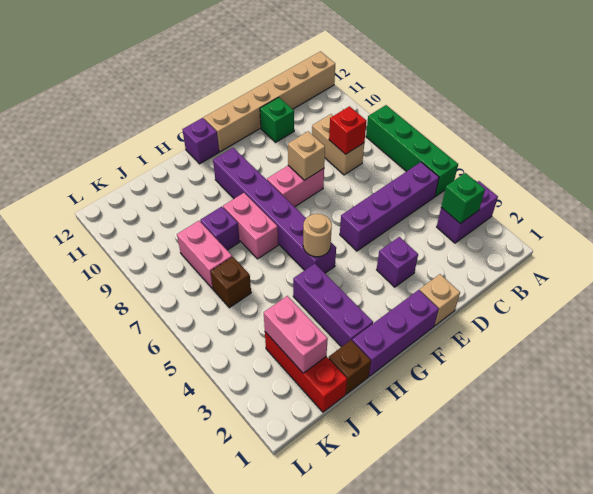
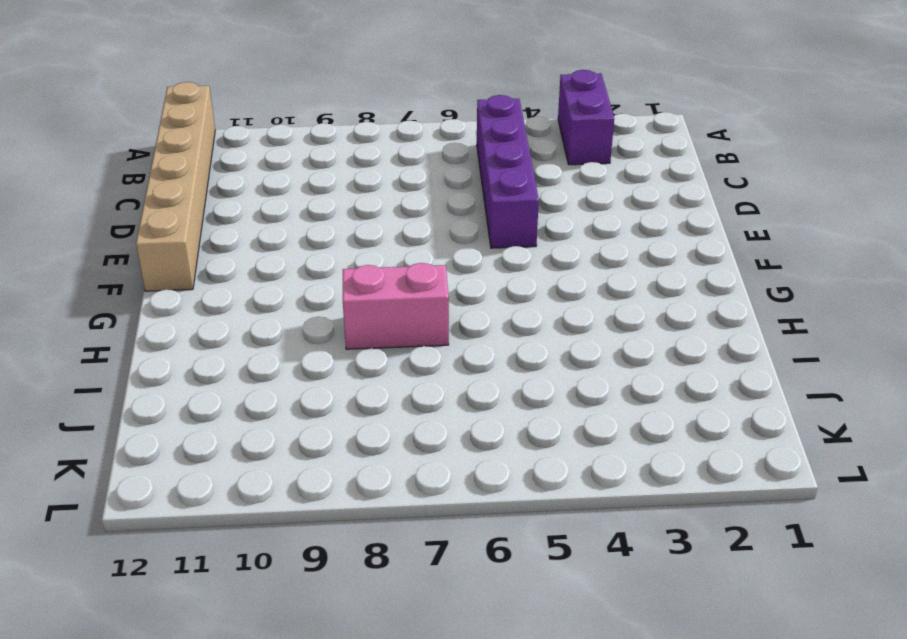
none -> green 1x4 brick [366,105,458,196]
none -> tan 1x2 brick [312,114,364,175]
none -> green 1x1 brick [260,97,294,142]

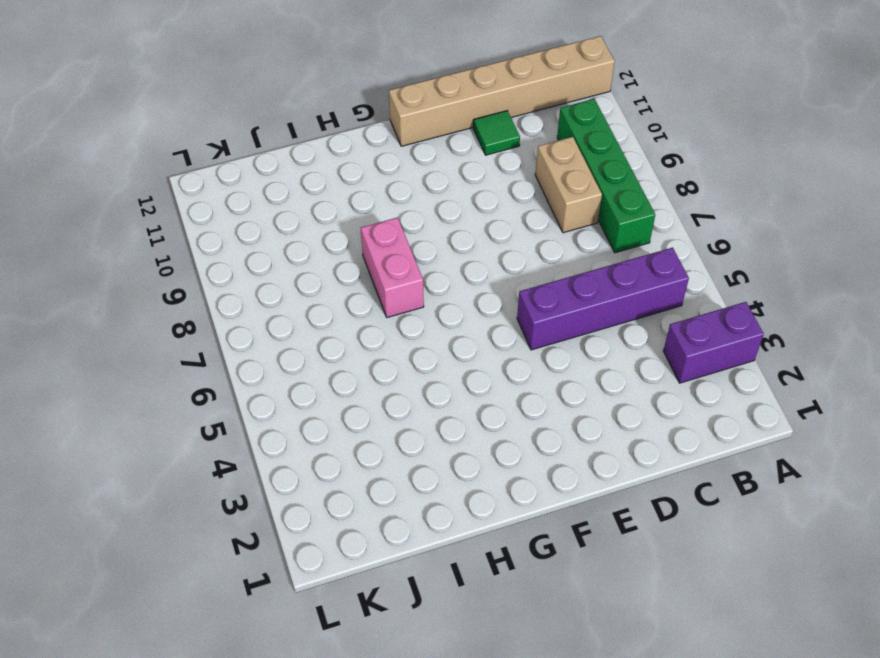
green 1x4 brick [557,99,655,253] -> green 1x4 brick moved to [366,105,458,196]
green 1x1 tile [473,111,520,155] -> green 1x1 brick [260,97,294,142]
none -> tan 1x1 brick [420,274,460,326]
none -> purple 1x1 brick [377,237,418,287]
none -> pink 1x2 brick [267,166,324,207]

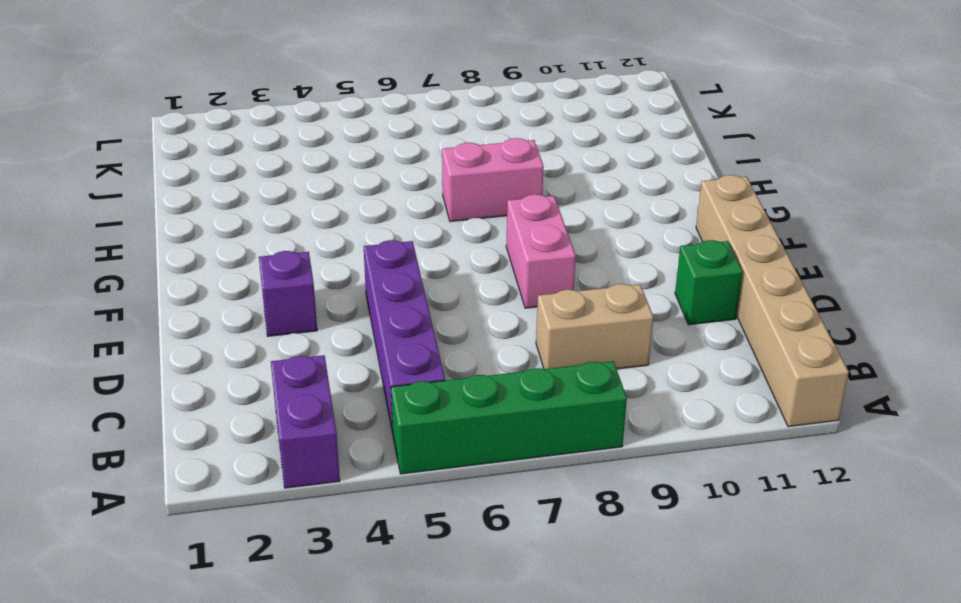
none -> tan 1x1 brick [420,274,460,326]
none -> purple 1x3 brick [352,290,439,376]
none -> purple 1x6 brick [213,148,336,273]

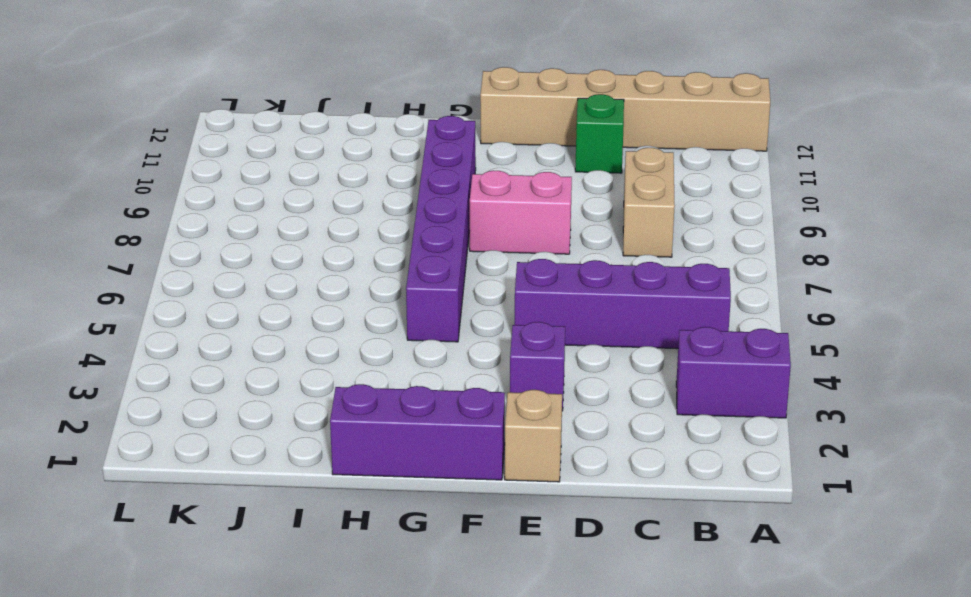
none -> green 1x4 brick [366,105,458,196]
none -> purple 1x1 brick [182,118,219,164]
none -> purple 1x3 brick [293,264,373,347]

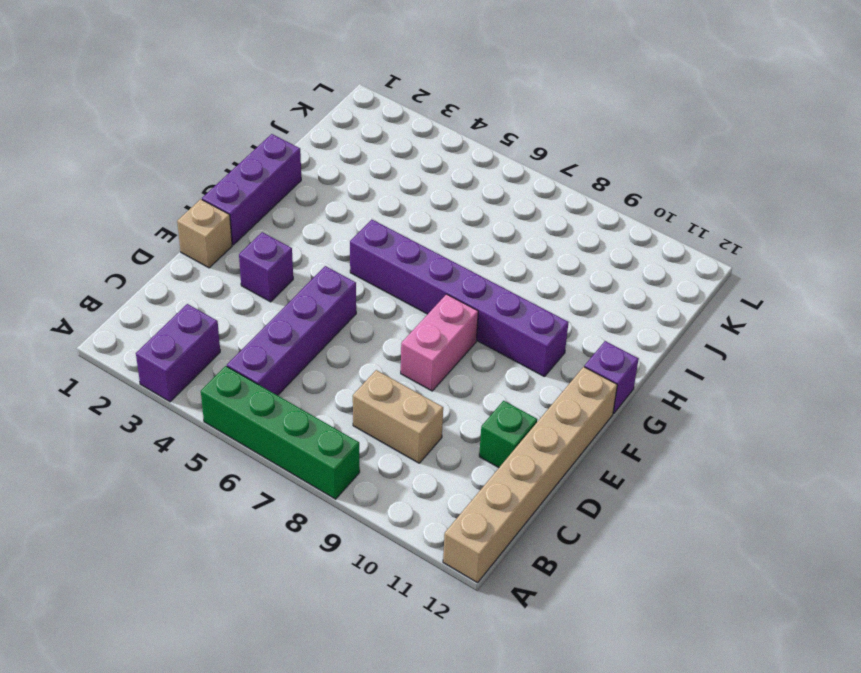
none -> purple 1x3 brick [293,264,373,347]
none -> pink 1x2 brick [223,193,278,259]
none -> brown 1x1 brick [328,340,371,394]

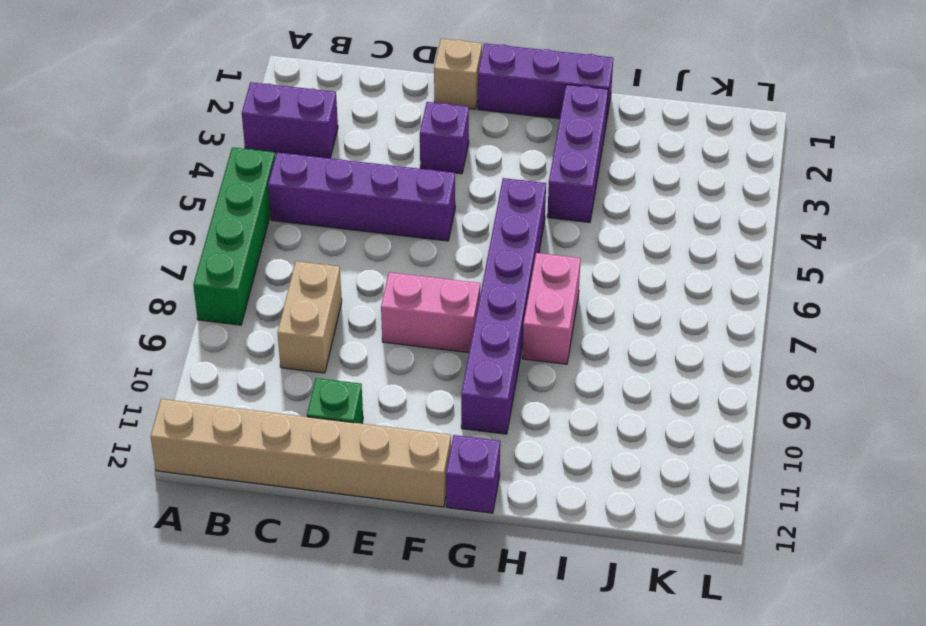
none -> brown 1x1 brick [328,340,371,394]
none -> purple 1x1 brick [200,207,240,250]
none -> red 1x3 brick [265,332,347,412]

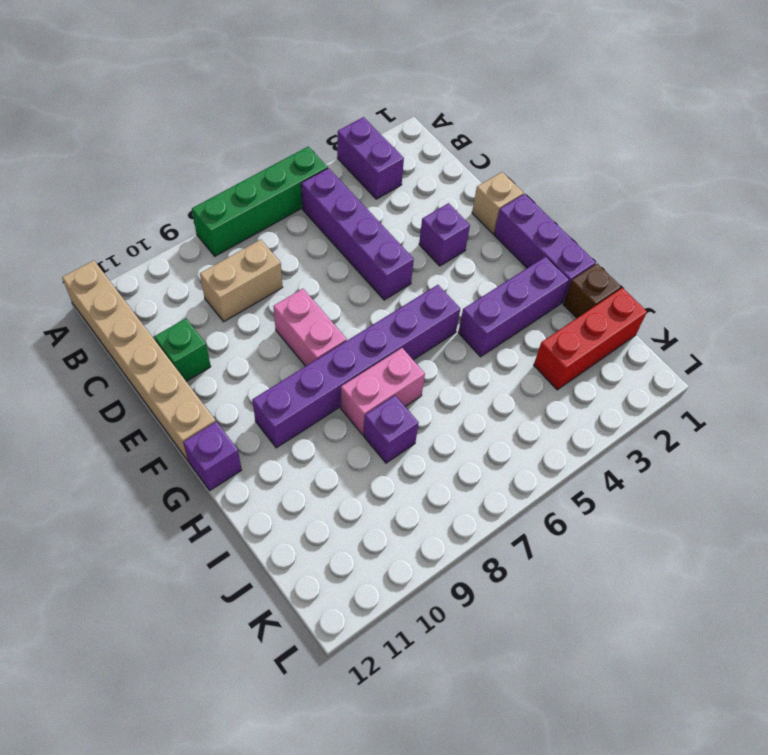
none -> brown 1x1 brick [210,257,251,308]
none -> pink 1x2 brick [177,221,232,289]
none -> green 1x1 brick [441,173,485,224]

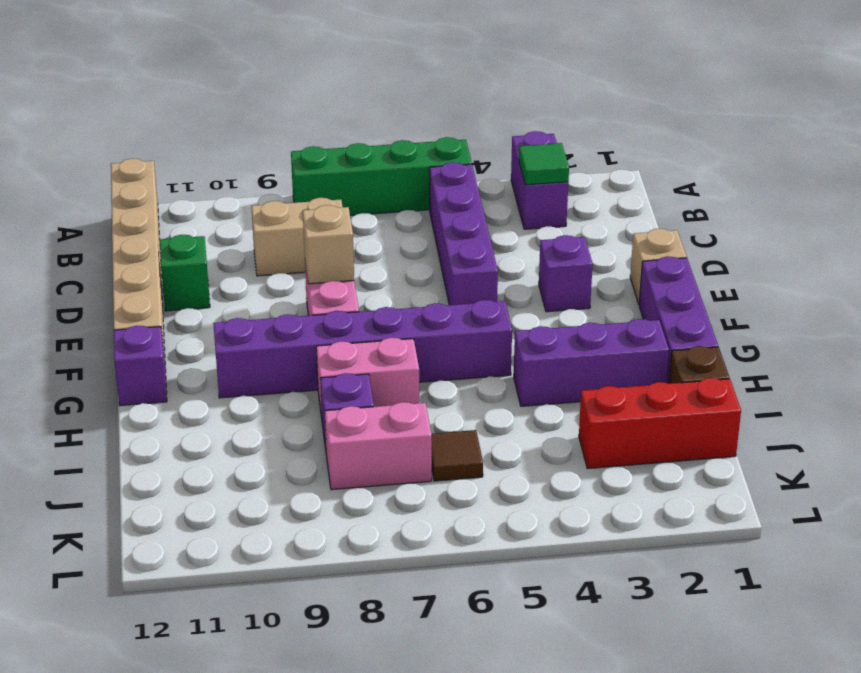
green 1x1 tile [519,143,569,185] -> green 1x1 brick [441,173,485,224]
brown 1x1 tile [431,430,483,481] -> brown 1x1 brick [210,257,251,308]
none -> red 1x1 brick [329,106,367,154]
none -> tan 1x1 round brick [303,214,332,257]
none -> pink 1x2 brick [264,296,328,373]

